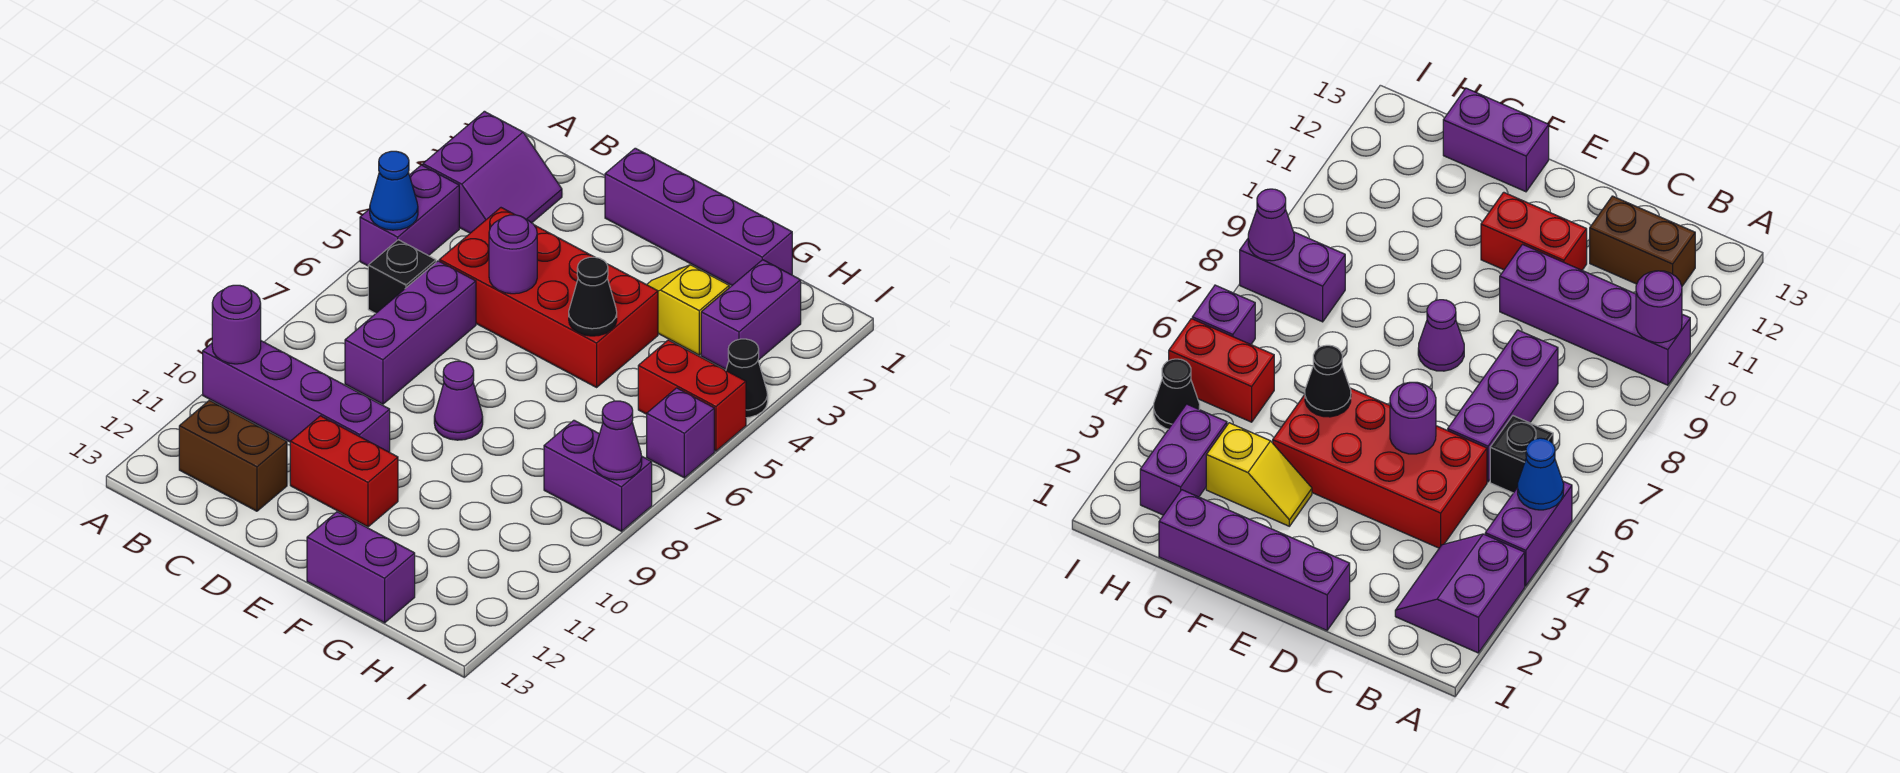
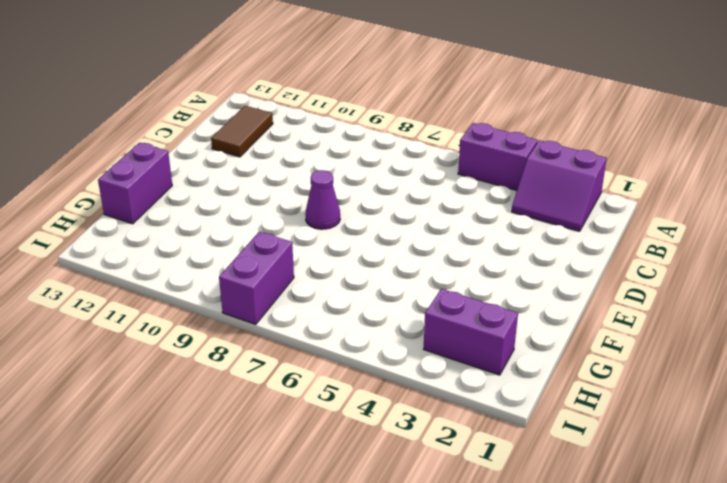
brown 1x2 tile [211,106,273,157] -> brown 1x2 brick [179,400,287,511]
none -> purple 1x4 brick [203,341,390,452]
none -> black 1x1 brick [368,240,436,313]
none -> red 2x4 brick [439,208,658,387]

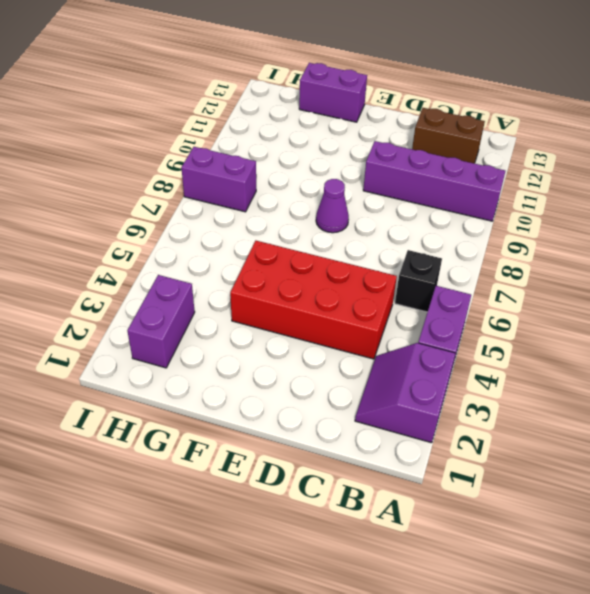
none -> purple 1x3 brick [345,261,476,404]
none -> purple 1x4 brick [605,148,792,285]
none -> red 1x2 brick [290,416,398,527]

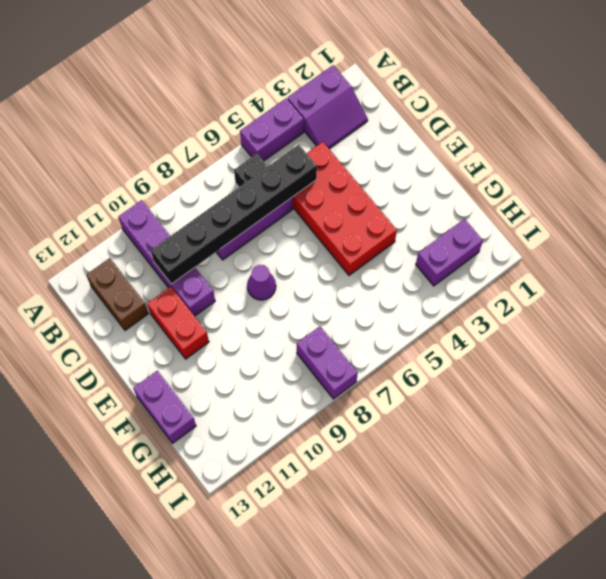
black 1x6 brick [151,145,317,284] -> none
none -> purple 1x4 brick [605,148,792,285]
none -> yellow 1x2 slope [647,265,729,355]
none -> red 1x2 brick [638,340,746,451]

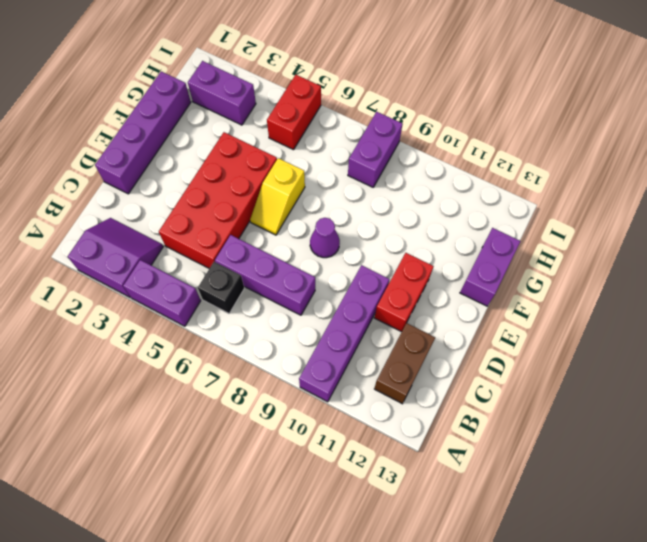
yellow 1x2 slope [250,158,305,235] -> yellow 1x2 slope moved to [647,265,729,355]
none -> black 1x1 cone [726,339,768,418]
none -> purple 1x1 brick [647,388,714,478]
none -> blue 1x1 cone [370,151,418,230]

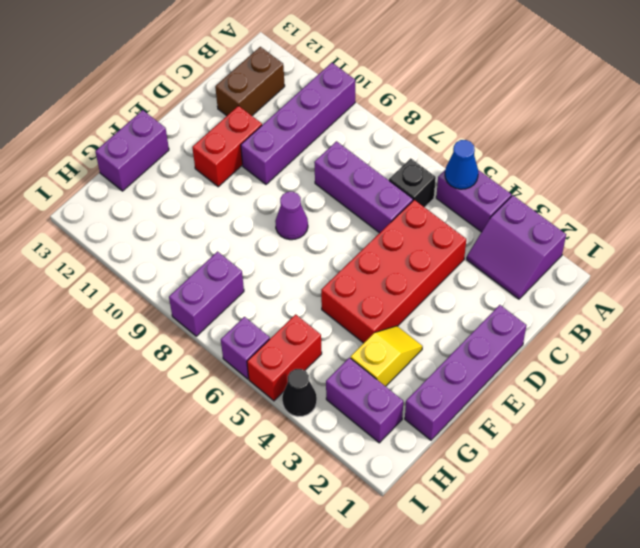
none -> purple 1x1 round brick [212,285,261,364]
none -> purple 1x1 round brick [489,215,537,294]
none -> black 1x1 cone [569,257,617,336]

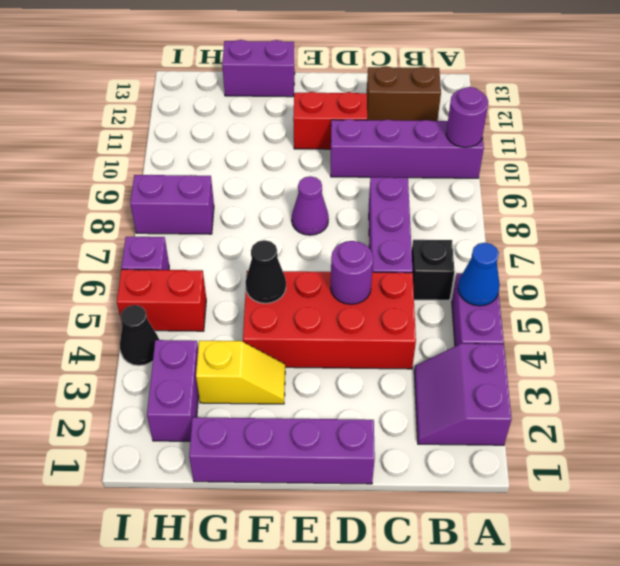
none -> purple 1x1 cone [593,401,642,480]

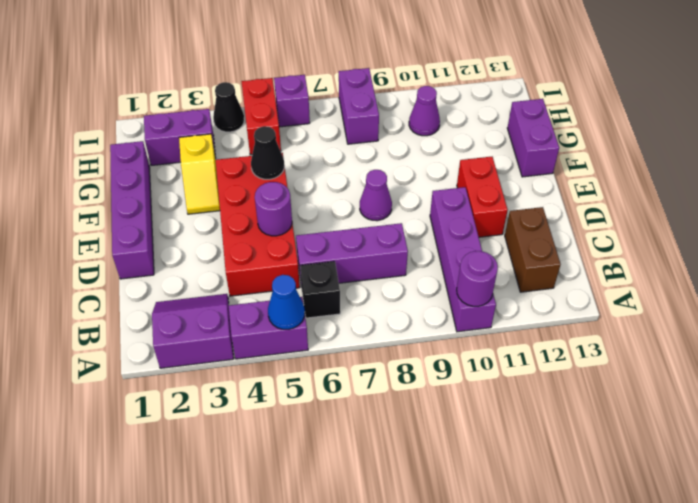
purple 1x1 cone [409,86,440,136] -> purple 1x1 cone moved to [593,401,642,480]

